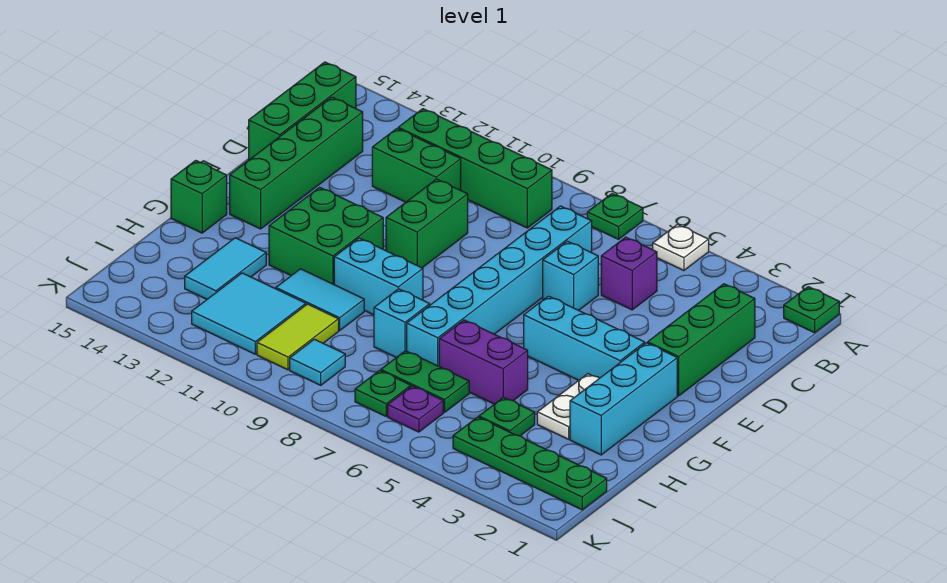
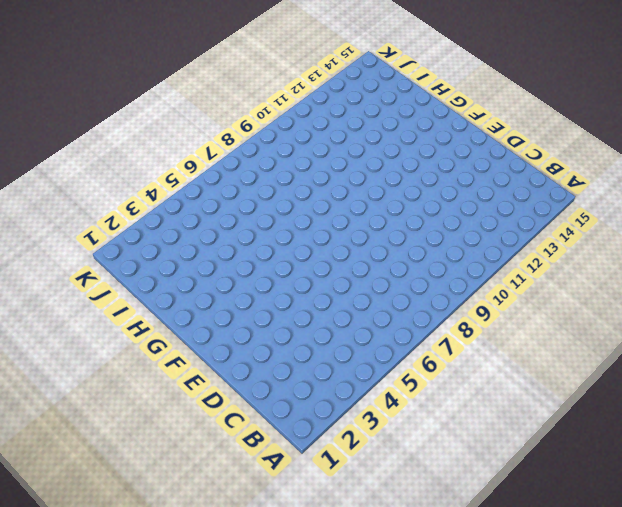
none -> green 1x1 plate [784,287,839,333]
none -> white 1x1 plate [653,224,709,271]
none -> green 1x1 plate [587,193,643,239]
none -> green 1x4 brick [398,109,552,228]

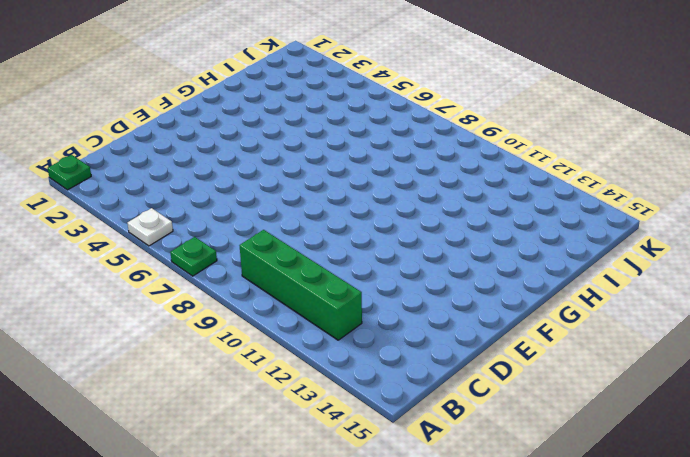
none -> green 1x3 brick [249,62,356,160]
none -> green 1x3 brick [648,284,755,396]
none -> purple 1x1 brick [601,237,657,310]
none -> cyan 1x6 brick [407,206,592,366]

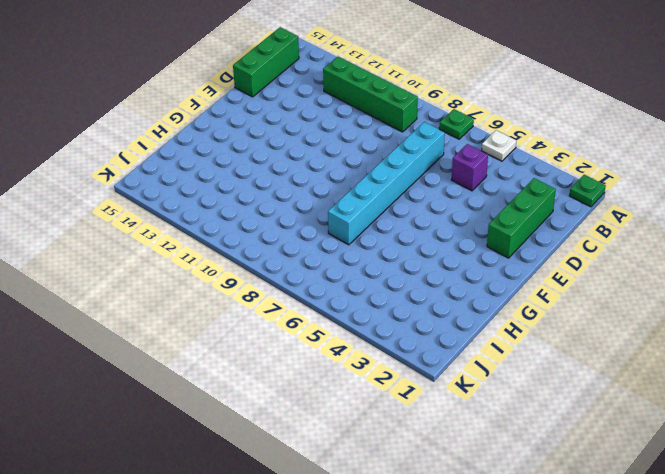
none -> green 1x2 brick [372,128,461,202]
none -> green 1x4 brick [230,97,363,229]
none -> cyan 1x1 brick [543,241,598,310]
none -> green 1x2 brick [386,179,468,268]

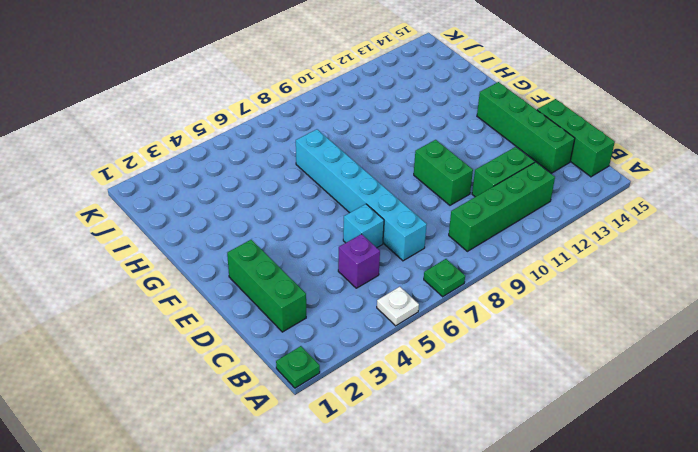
none -> cyan 1x3 brick [570,343,677,455]
none -> cyan 1x3 brick [524,296,645,380]
none -> green 2x2 brick [269,187,383,284]
none -> white 1x2 plate [537,374,599,439]

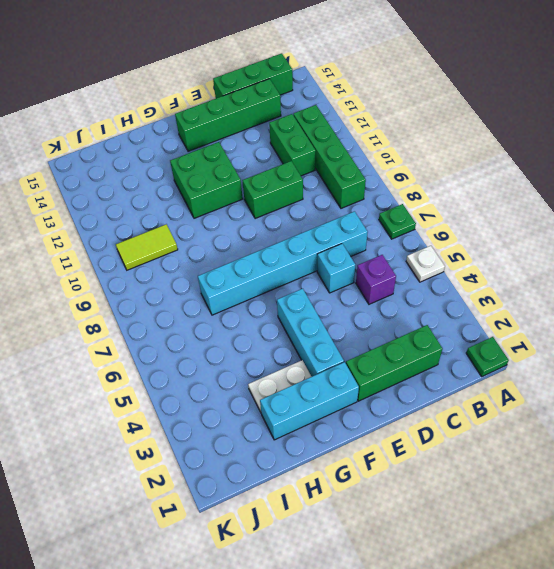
none -> cyan 1x2 brick [334,238,423,315]
none -> green 1x1 brick [171,160,227,233]
none -> purple 1x2 brick [439,320,528,404]
none -> cyan 1x1 brick [374,289,430,357]

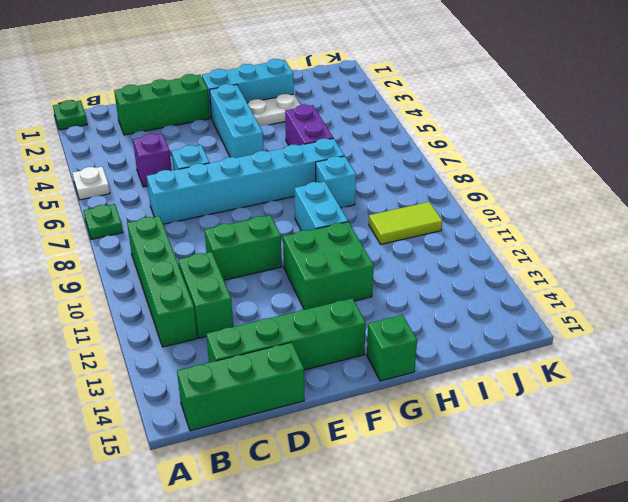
none -> cyan 1x2 tile [276,269,364,330]
none -> cyan 1x2 tile [185,238,266,299]
none -> green 1x1 plate [479,397,535,436]
none -> green 1x2 plate [381,351,469,412]

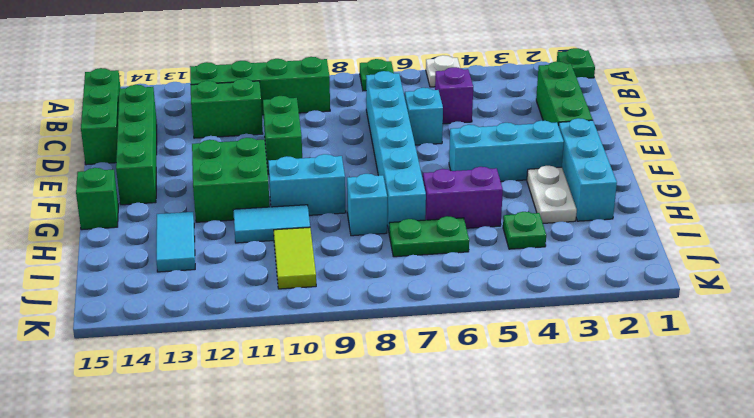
none -> cyan 2x2 tile [192,273,306,354]
none -> green 1x4 plate [453,417,607,510]
none -> purple 1x1 plate [388,386,443,432]
none -> green 1x1 plate [355,370,411,416]

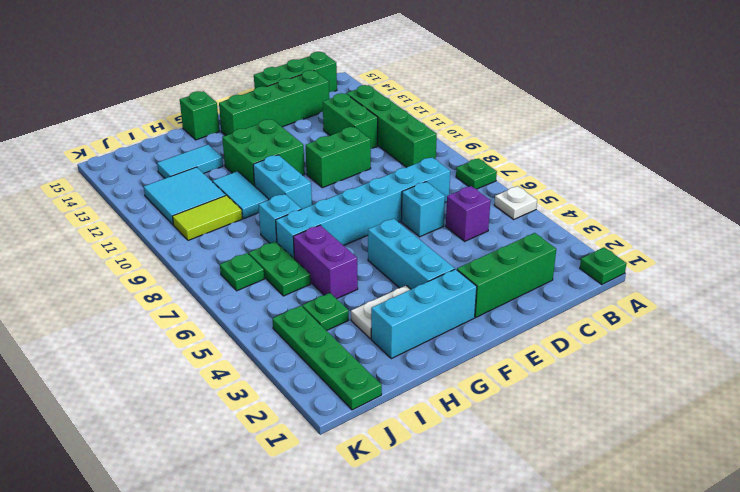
none -> purple 1x1 plate [388,386,443,432]
none -> cyan 1x1 tile [290,339,345,385]

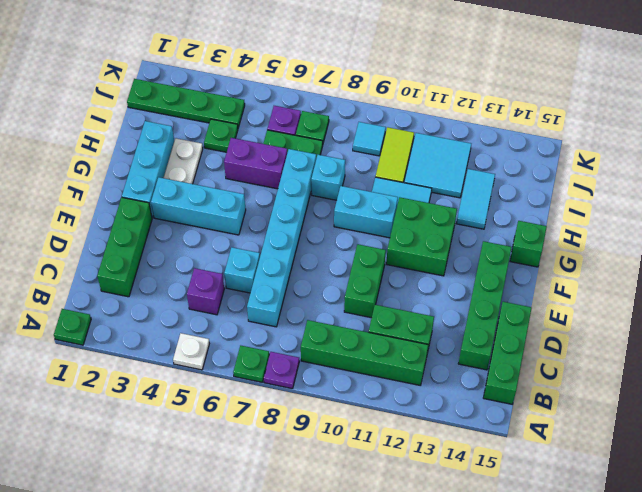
purple 1x1 plate [264,352,299,389] -> none

